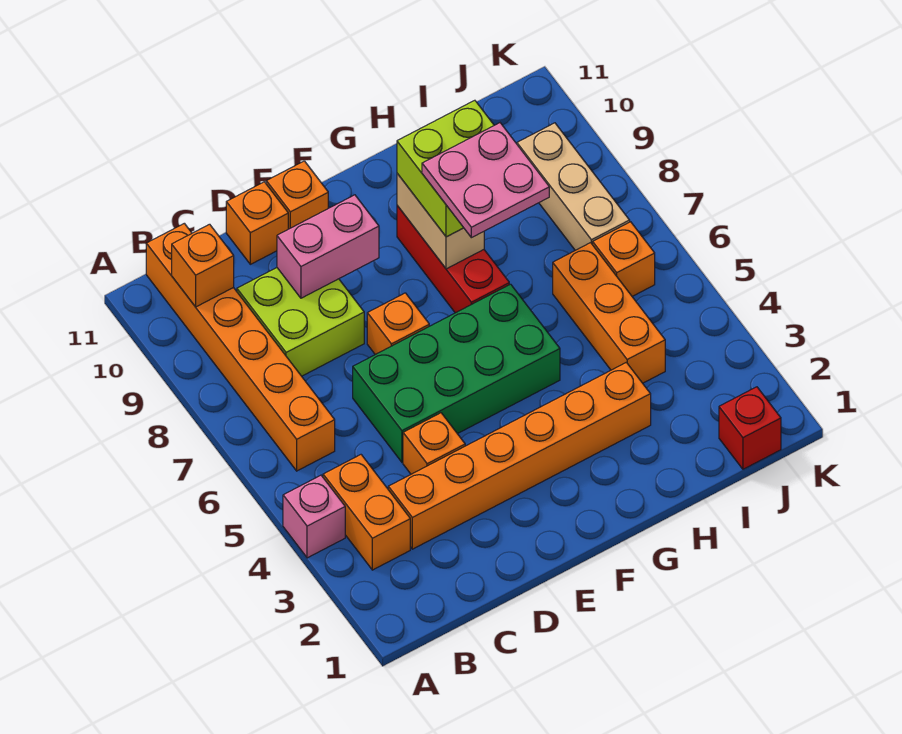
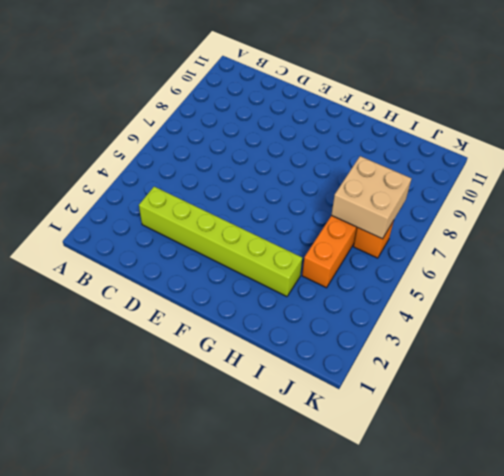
lime 1x6 brick [139,187,302,297] -> orange 1x6 brick [388,362,651,549]
tan 2x2 brick [332,156,412,239] -> none
none -> pink 1x1 brick [283,475,345,558]
none -> orange 1x2 brick [323,455,410,570]
none -> orange 1x6 brick [146,223,335,471]

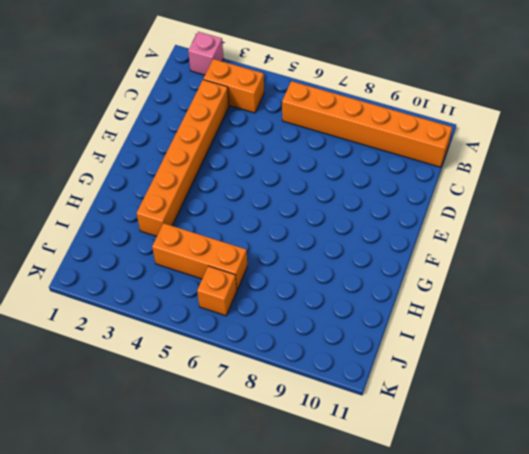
pink 1x1 brick [188,32,224,75] -> pink 1x1 brick moved to [283,475,345,558]
none -> lime 2x2 brick [237,268,364,376]
none -> orange 1x1 brick [403,413,465,474]
none -> green 2x4 brick [353,284,560,462]

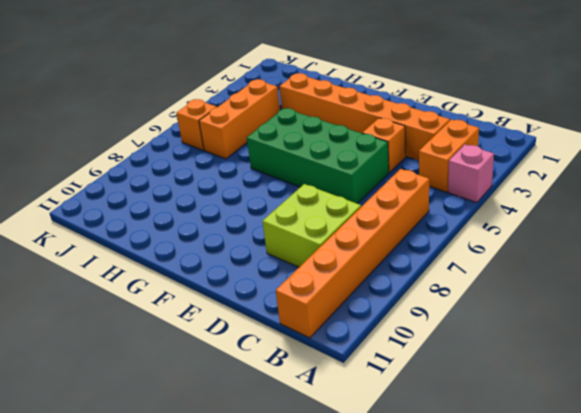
none -> orange 1x1 brick [226,182,288,264]
none -> orange 1x1 brick [367,293,429,355]
none -> orange 1x1 brick [266,161,328,229]

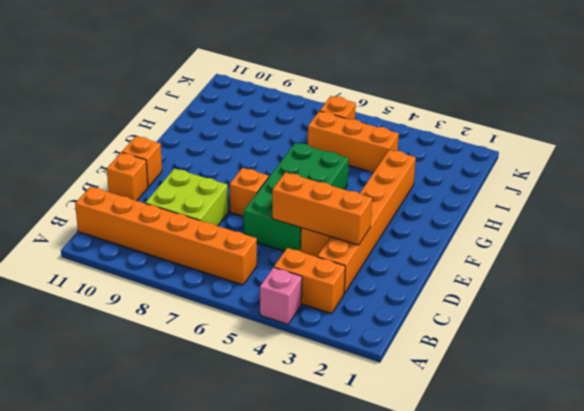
orange 1x3 brick [272,172,372,245] -> none
none -> red 1x3 brick [397,206,509,313]
none -> red 1x1 brick [719,387,781,469]
none -> tan 1x3 brick [517,123,630,250]

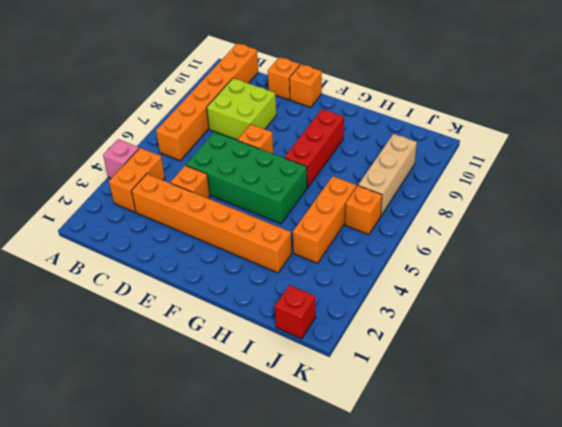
none -> orange 1x1 brick [172,224,234,307]
none -> pink 1x2 brick [277,195,379,298]
none -> tan 1x2 brick [397,173,484,269]

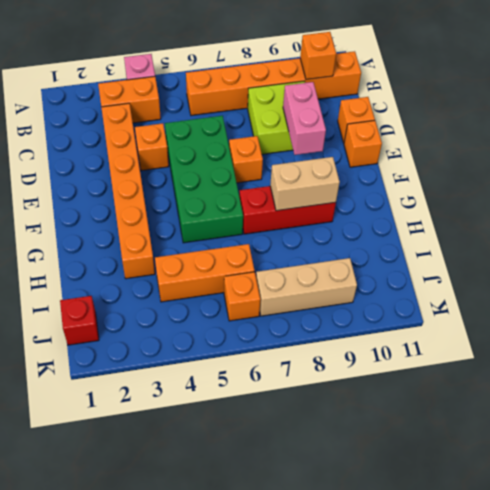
none -> lime 2x2 brick [397,100,494,237]
none -> pink 2x2 plate [422,123,549,238]

